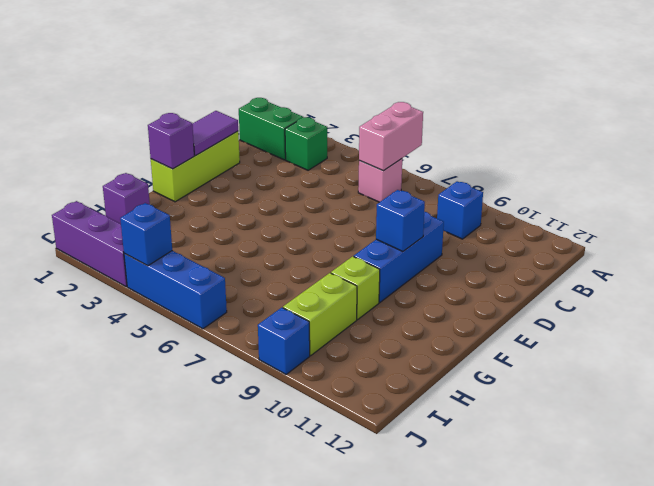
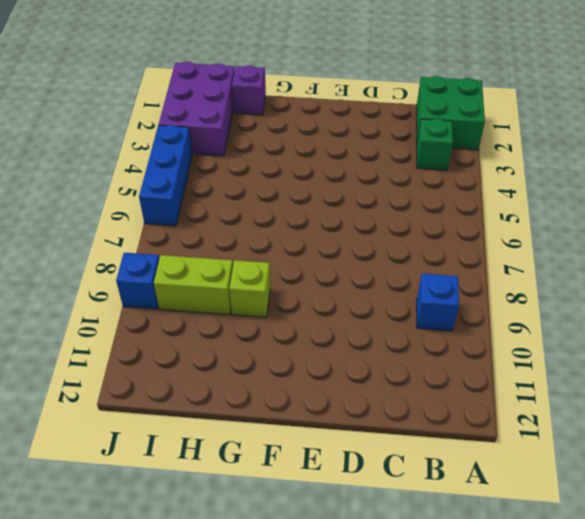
green 2x2 brick [417,76,485,150] -> green 1x2 brick [239,98,303,160]
purple 2x3 brick [159,62,235,156] -> purple 1x3 brick [52,201,127,287]
none -> pink 1x1 brick [358,159,402,202]
none -> lime 1x3 brick [151,131,240,202]
none -> blue 1x3 brick [354,212,444,302]

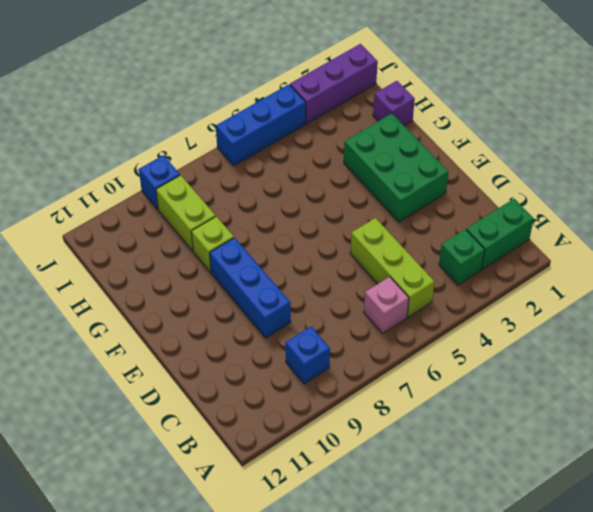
lime 1x3 brick [350,218,434,317] -> lime 1x3 brick moved to [151,131,240,202]
green 2x3 brick [344,114,449,222] -> none
none -> pink 1x2 brick [359,102,423,171]
none -> purple 1x2 tile [192,111,238,155]
none -> blue 1x1 brick [376,190,425,252]

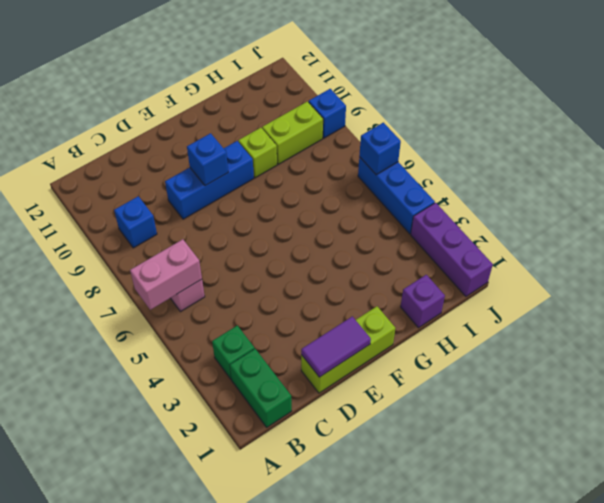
blue 1x1 brick [359,123,401,175] -> blue 1x1 brick moved to [120,203,172,266]
none -> purple 1x1 brick [148,113,194,169]

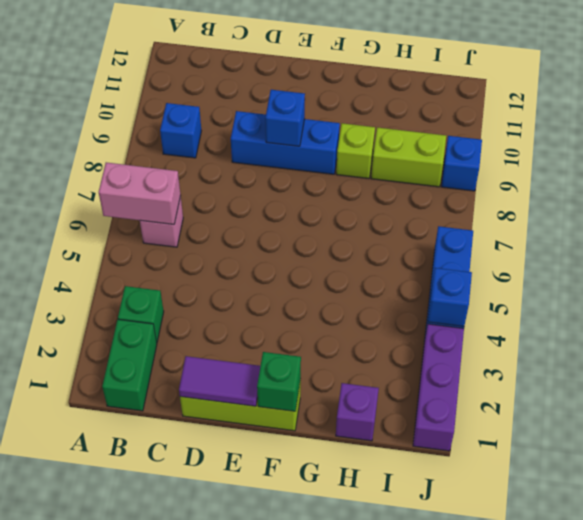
green 1x1 brick [257,352,301,411] -> purple 1x1 brick [148,113,194,169]

